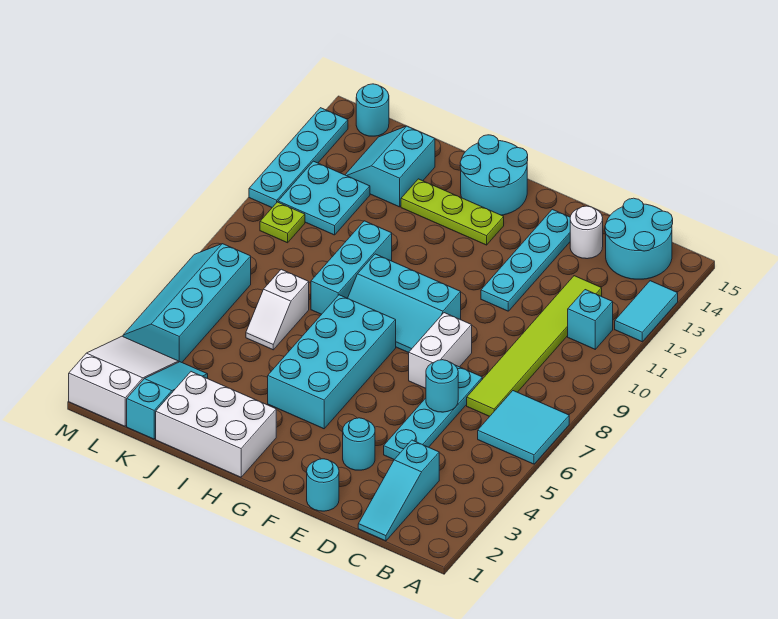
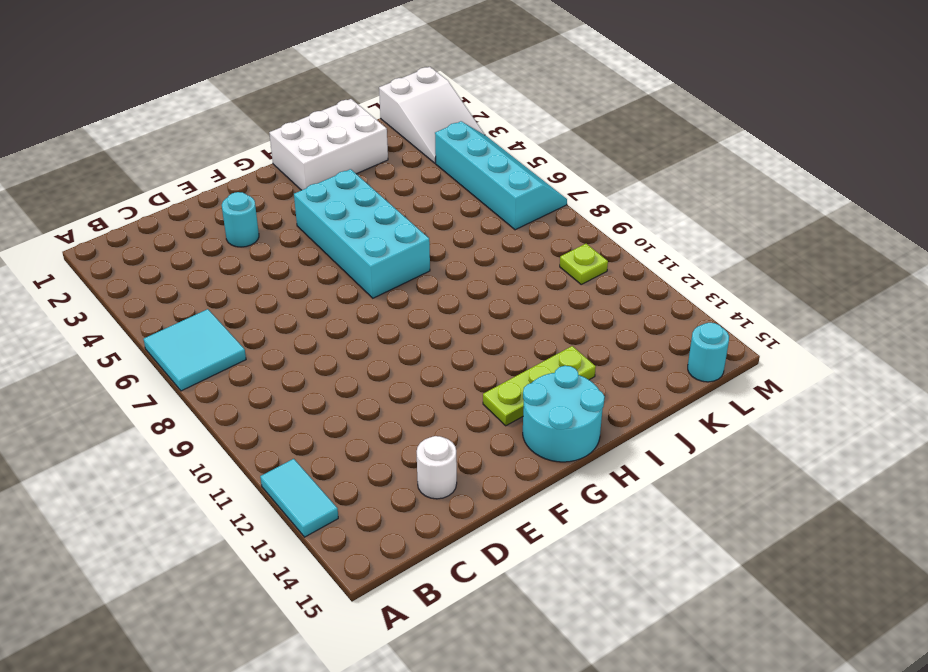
none -> cyan 1x1 brick [568,290,613,349]
none -> cyan 2x2 round brick [605,198,673,279]
none -> cyan 1x3 slope [358,440,439,541]

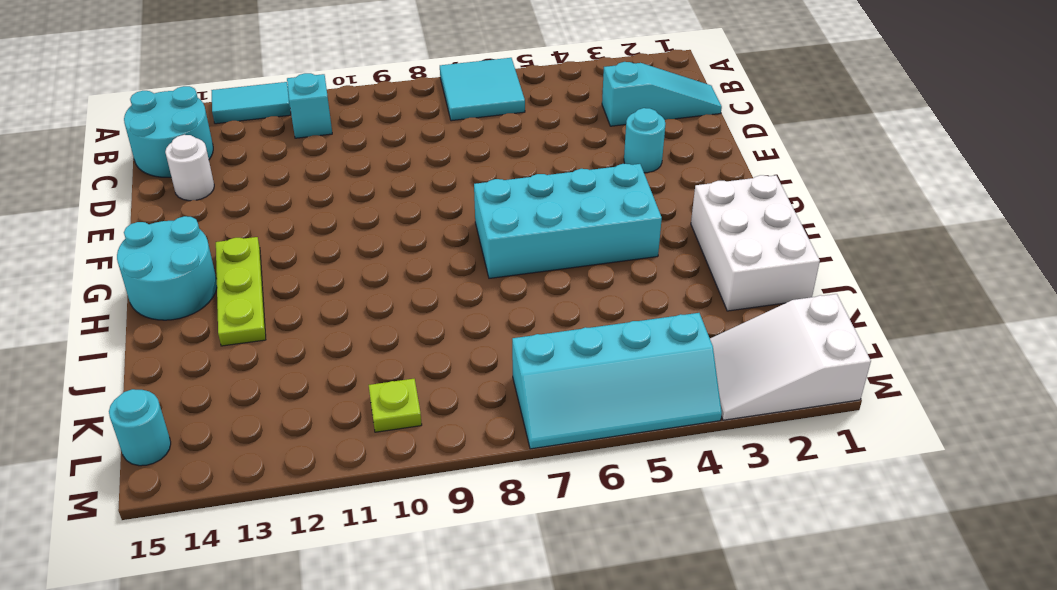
none -> lime 1x6 tile [467,276,602,416]
none -> cyan 1x4 plate [384,365,482,459]
none -> cyan 1x1 round brick [307,459,339,511]

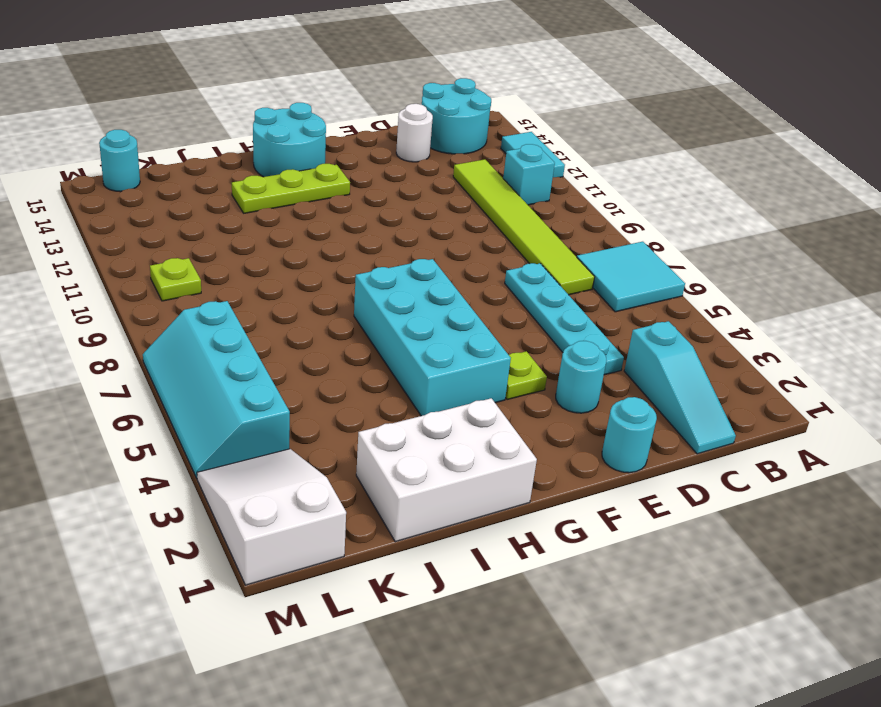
lime 1x1 plate [505,351,547,400] -> none
none -> white 1x2 brick [409,313,472,388]
none -> cyan 1x4 plate [481,209,570,311]
none -> cyan 2x3 slope [348,254,461,353]

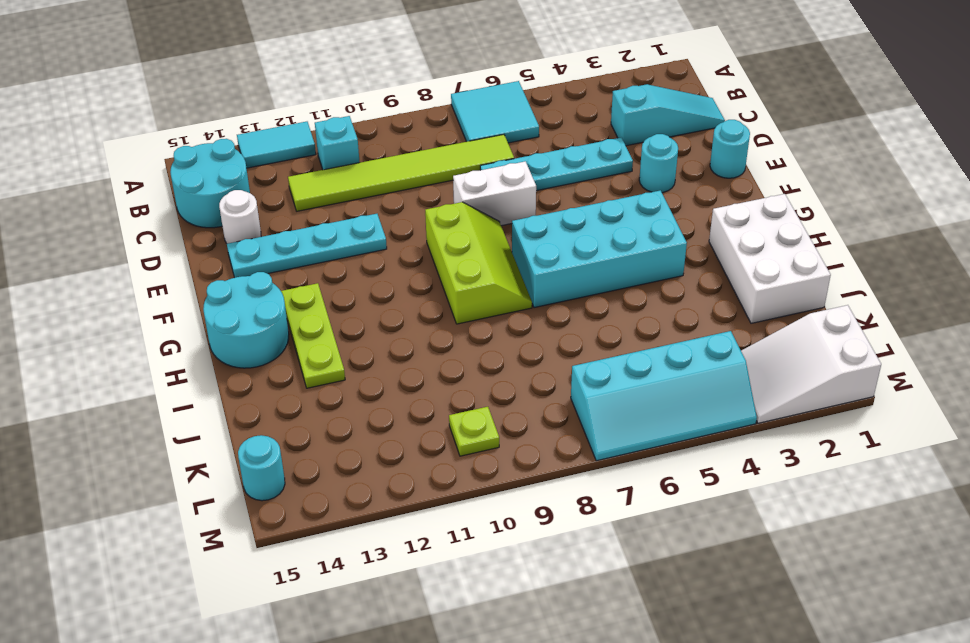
lime 2x3 slope [425,202,532,324] -> cyan 2x3 slope [348,254,461,353]
none -> cyan 1x3 brick [311,221,392,314]
none -> white 1x2 slope [246,269,309,350]
none -> cyan 2x2 slope [345,126,435,207]

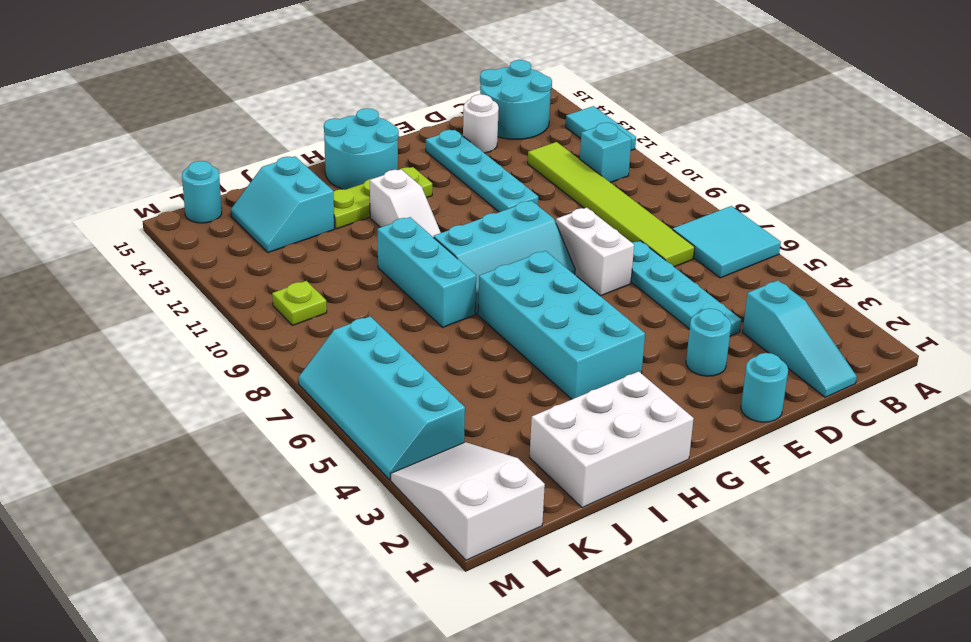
white 1x2 slope [370,169,441,238] -> white 1x2 slope moved to [246,269,309,350]
none -> cyan 1x3 slope [127,362,208,439]
none -> cyan 2x2 plate [278,161,370,235]
none -> cyan 1x4 plate [249,108,348,207]

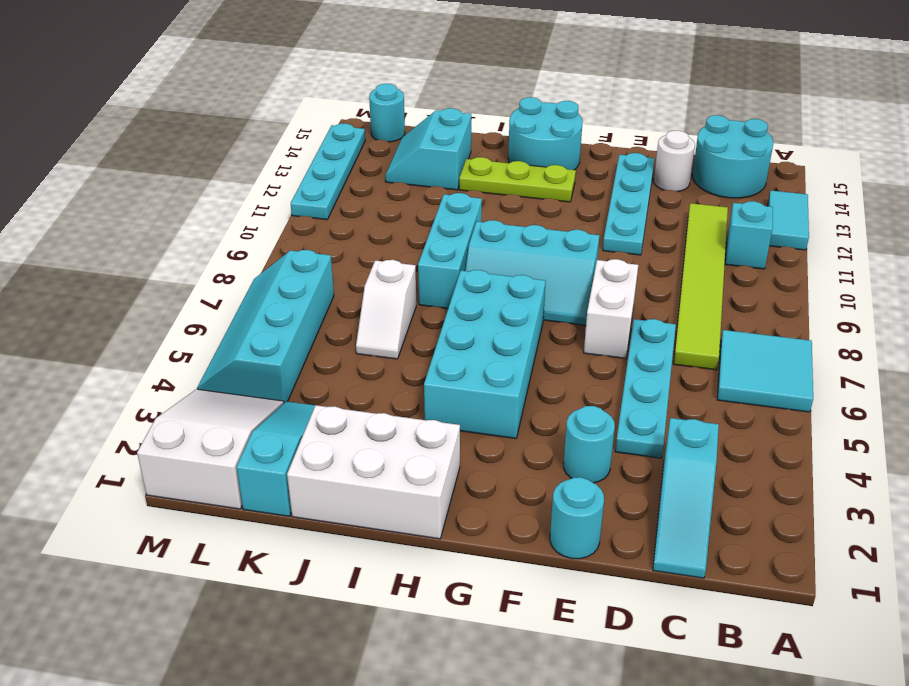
none -> cyan 2x2 plate [278,161,370,235]
none -> lime 1x1 plate [260,202,305,243]
none -> cyan 1x1 round brick [426,360,458,412]

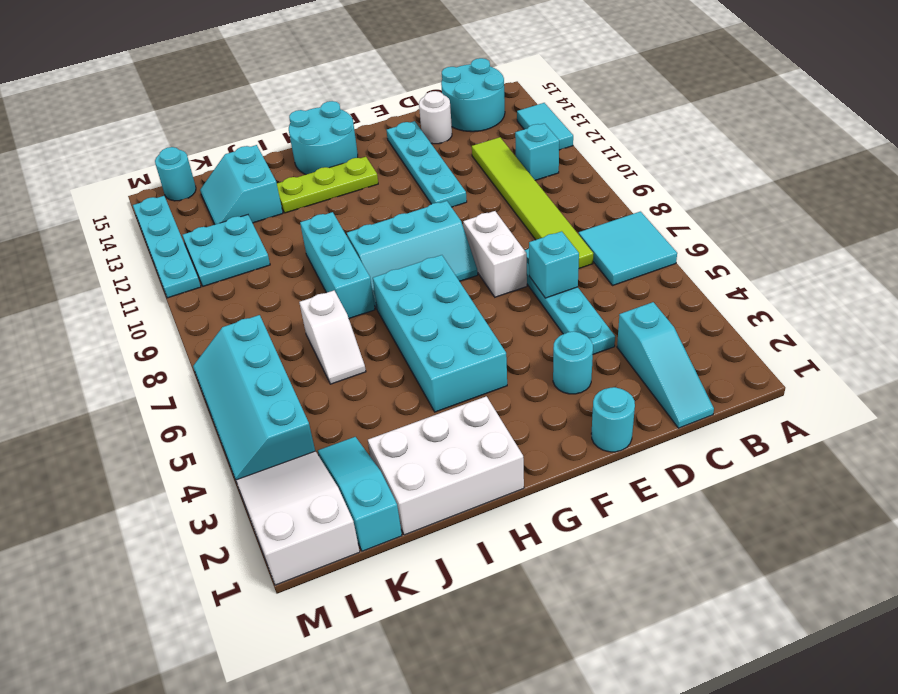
cyan 1x1 brick [529,231,579,298] -> cyan 1x1 round brick [426,360,458,412]
none -> lime 1x1 plate [260,202,305,243]

